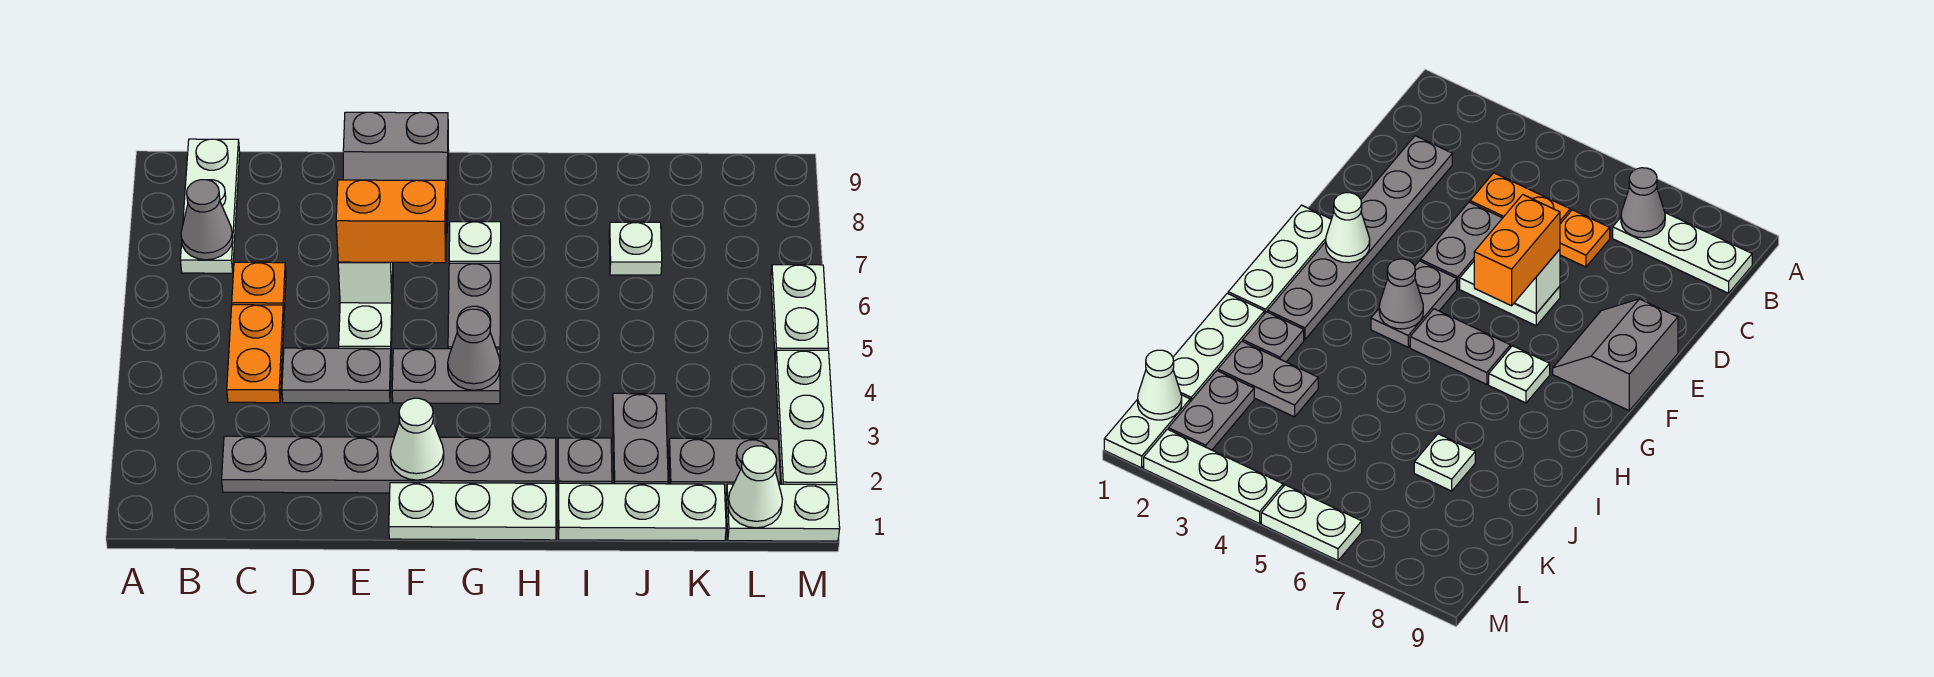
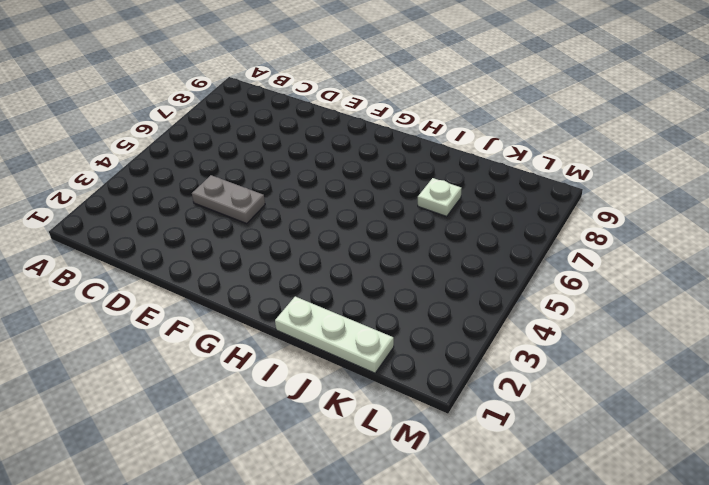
none -> white 1x3 plate [180,139,240,273]
none -> grey 1x6 plate [222,436,556,493]
none -> orange 1x2 plate [227,305,284,403]

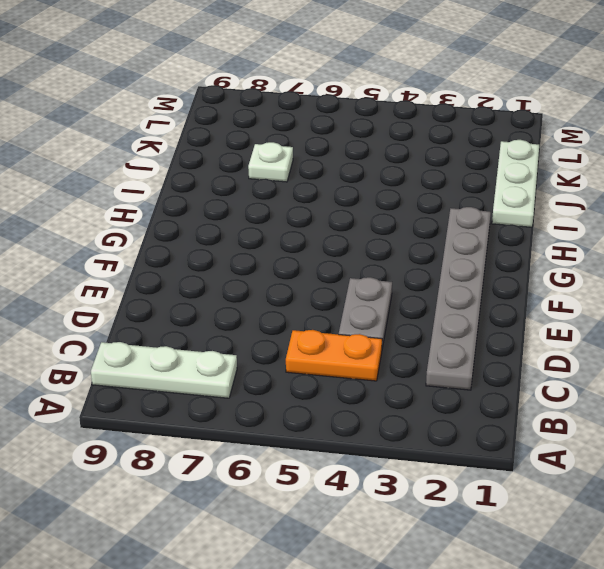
none -> orange 1x1 plate [232,262,286,309]
none -> white 1x2 plate [339,275,393,349]
none -> grey 2x2 slope [343,112,449,233]

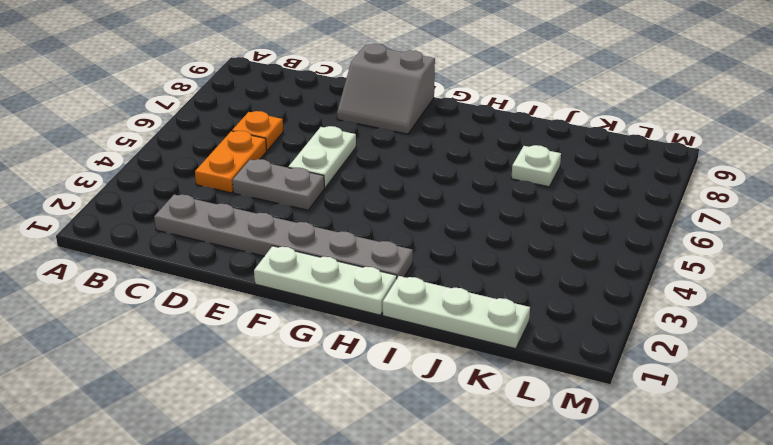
none -> white 1x3 plate [180,139,240,273]
none -> grey 1x2 plate [392,349,500,404]
none -> grey 1x2 plate [448,263,500,349]

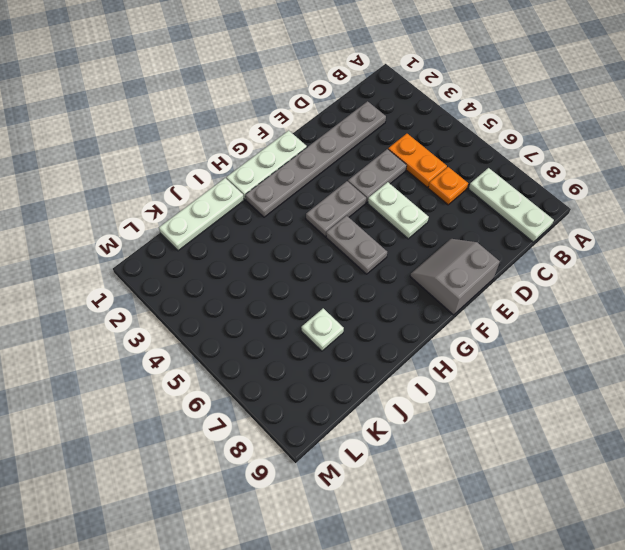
none -> white 1x1 plate [449,222,501,263]
none -> grey 1x1 plate [558,438,612,485]
none -> grey 1x2 plate [612,393,668,484]

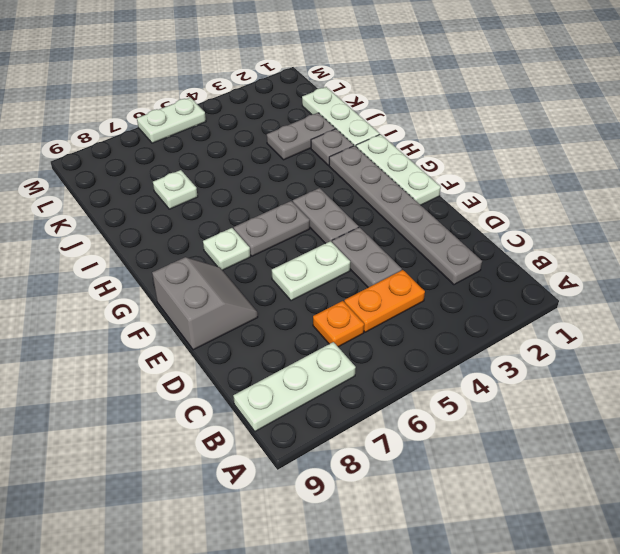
none -> grey 1x2 plate [669,438,781,494]
none -> white 1x2 plate [726,484,840,541]
none -> white 1x3 plate [775,350,837,485]

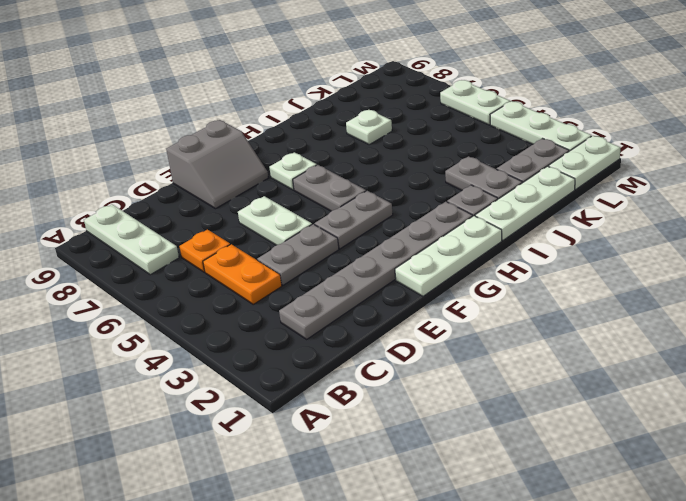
none -> grey 1x1 cone [181,180,233,260]
none -> white 1x1 brick [338,262,393,303]
none -> white 1x1 cone [390,398,444,480]

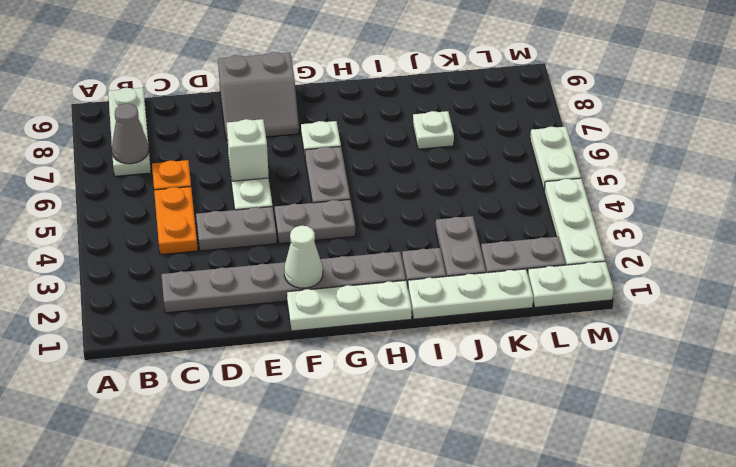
none -> grey 1x1 cone [448,309,500,390]
none -> white 1x1 cone [728,446,782,528]
none -> orange 1x2 brick [336,180,446,263]

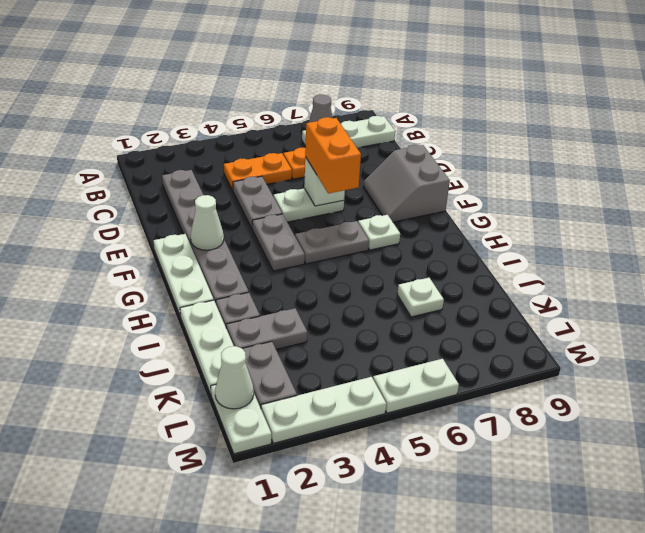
none -> grey 1x1 cone [448,309,500,390]

